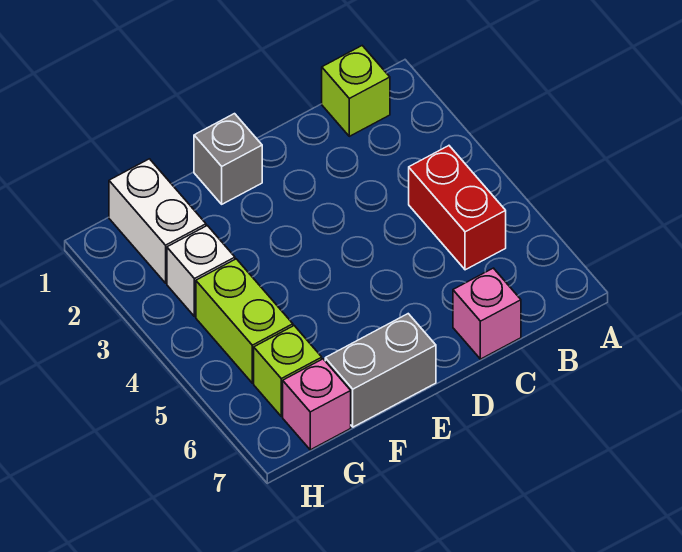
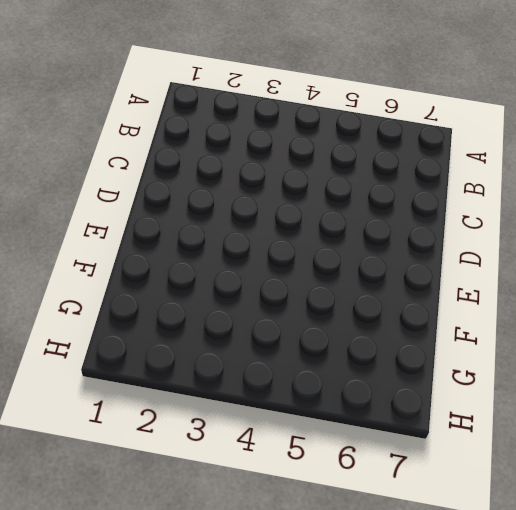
none -> lime 1x1 brick [322,46,390,136]
none -> red 1x2 brick [409,146,506,270]

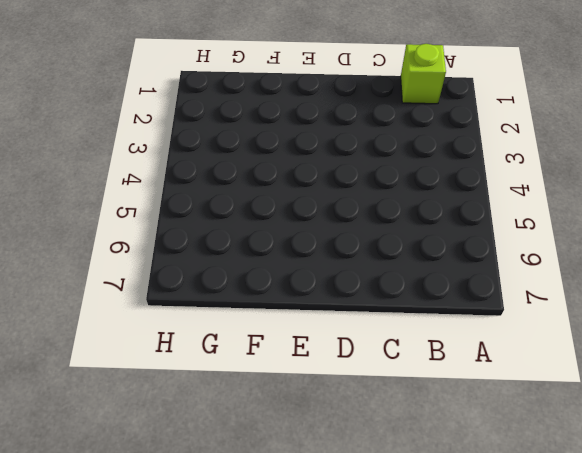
none -> red 1x2 brick [409,146,506,270]
none -> pink 1x1 brick [453,268,521,359]

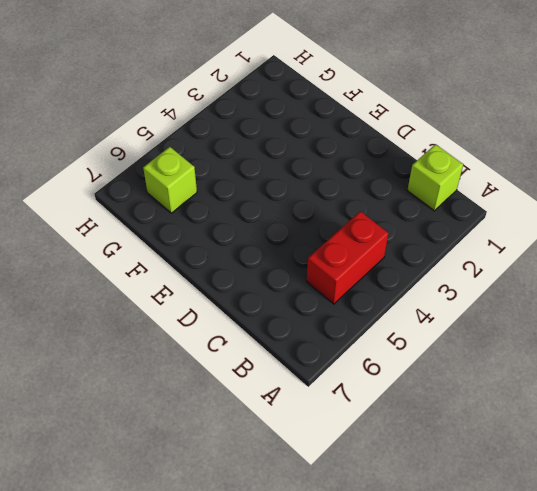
none -> pink 1x1 brick [453,268,521,359]
none -> grey 1x1 brick [194,114,262,204]

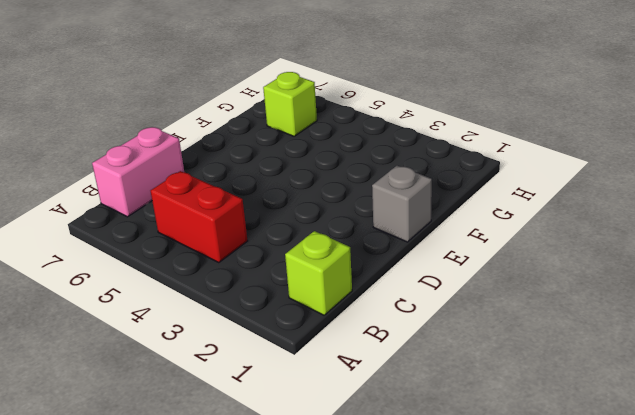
pink 1x2 brick [92,127,184,217] -> pink 1x1 brick [453,268,521,359]
none -> grey 1x2 brick [325,314,436,427]
none -> white 1x2 brick [109,159,206,283]

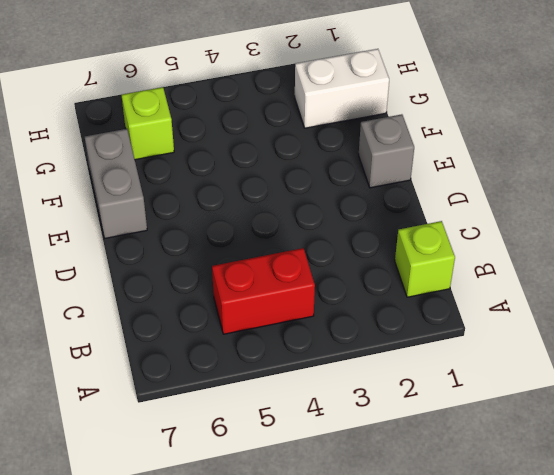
none -> pink 1x1 brick [453,268,521,359]
none -> white 1x1 brick [167,226,235,317]

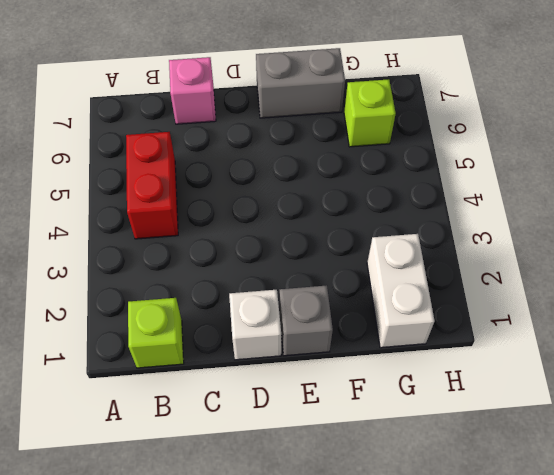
white 1x1 brick [229,290,281,360] -> white 1x1 brick moved to [167,226,235,317]
none -> lime 1x2 brick [196,259,293,383]
none -> pink 1x1 brick [283,359,351,450]

